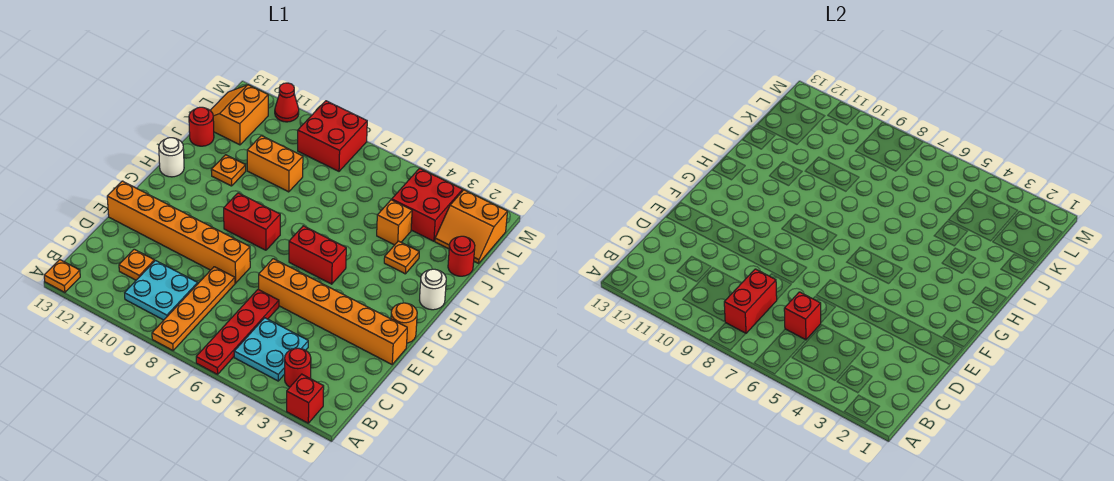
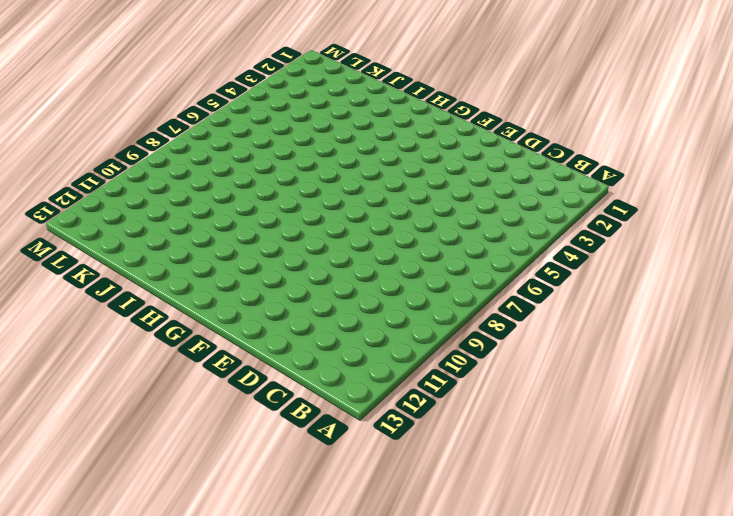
none -> red 1x1 brick [287,374,324,423]
none -> red 1x4 plate [196,289,279,374]
none -> orange 1x4 plate [152,267,235,350]

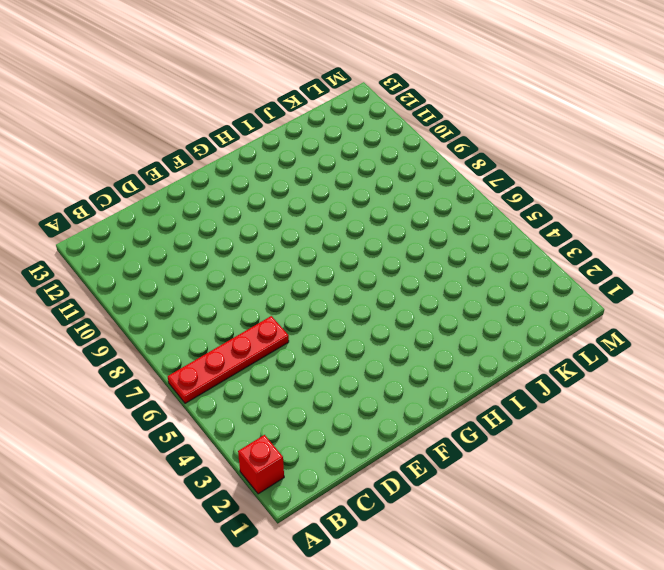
none -> orange 1x4 plate [152,267,235,350]
none -> orange 1x1 plate [44,260,80,292]
none -> red 1x1 round brick [285,348,311,387]

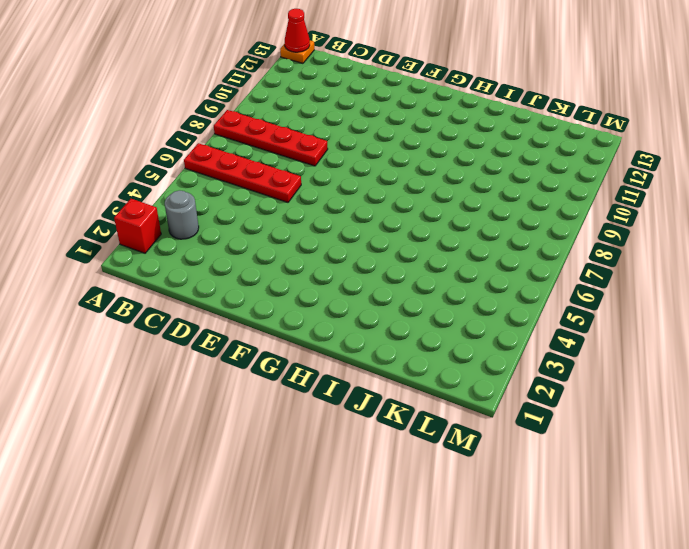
red 1x4 plate [214,110,328,166] -> orange 1x4 plate [152,267,235,350]
red 1x1 cone [285,9,310,52] -> red 1x1 cone moved to [275,83,299,122]
grey 1x1 round brick [165,190,199,239] -> red 1x1 round brick [285,348,311,387]
none -> cyan 2x2 plate [234,318,308,381]
none -> cyan 2x2 plate [125,261,198,320]
none -> orange 1x1 plate [119,249,154,280]

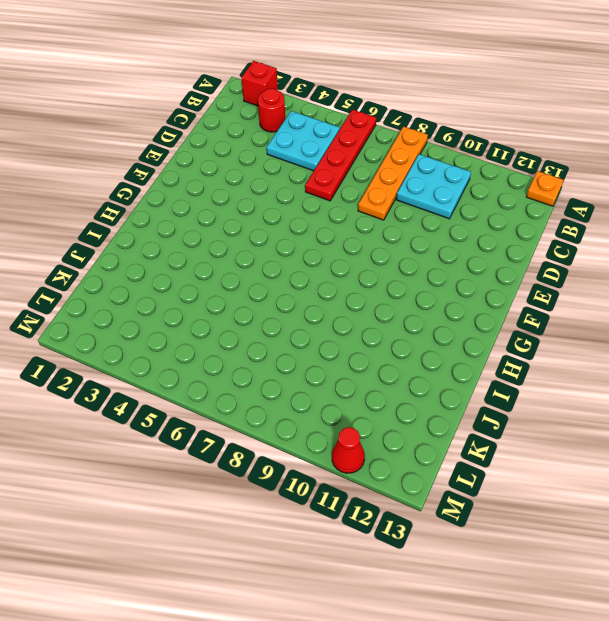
none -> orange 1x1 plate [119,249,154,280]
none -> orange 1x6 brick [259,259,407,364]
none -> orange 1x6 brick [107,181,250,283]

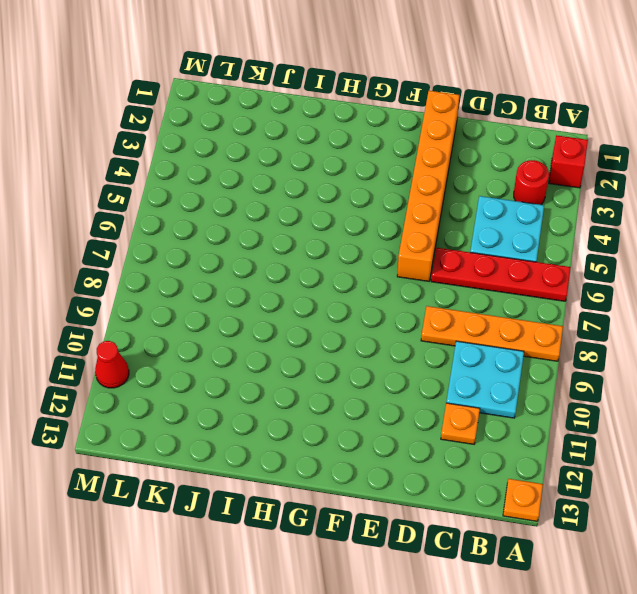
none -> orange 1x6 brick [107,181,250,283]
none -> orange 1x1 round brick [391,303,417,343]
none -> red 1x2 brick [289,226,346,284]

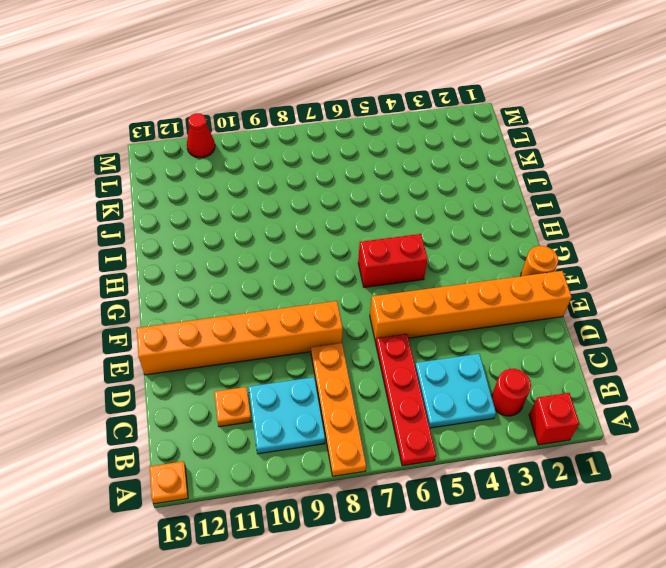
none -> red 1x2 brick [224,193,280,250]
none -> white 1x1 round brick [420,269,446,310]
none -> white 1x1 round brick [159,138,184,177]

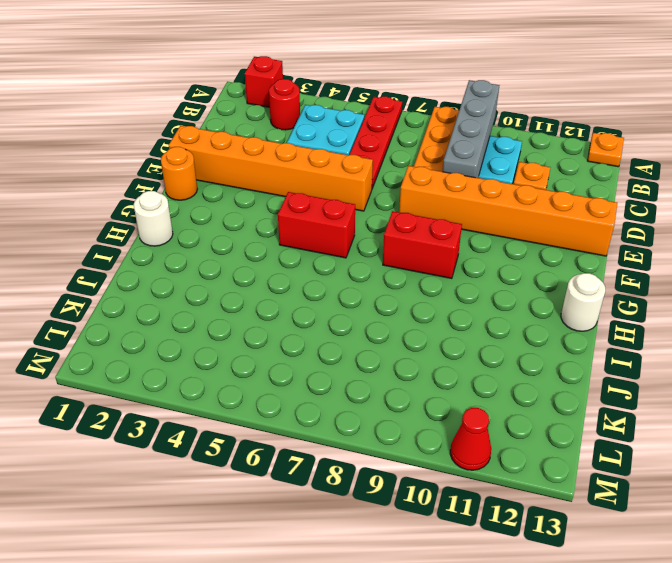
grey 1x4 brick [443,80,499,178] -> none
none -> orange 1x1 plate [384,241,419,274]
none -> orange 1x1 plate [211,155,246,186]
none -> red 1x1 round brick [448,236,475,276]

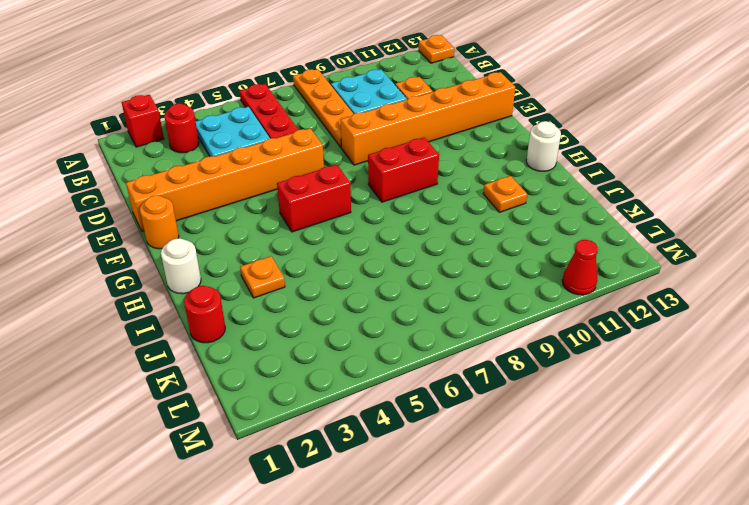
none -> orange 1x1 brick [377,200,412,245]
none -> orange 1x2 brick [247,136,303,192]
none -> red 1x1 round brick [189,107,214,146]

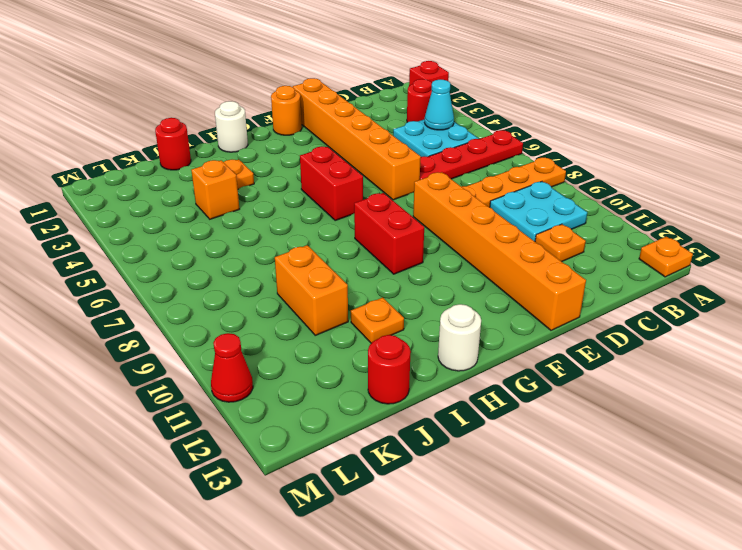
cyan 1x1 cone [425,80,454,130] -> none
none -> orange 2x2 slope [435,190,507,263]
none -> red 2x2 brick [392,168,463,241]
none -> orange 2x2 slope [210,85,268,145]

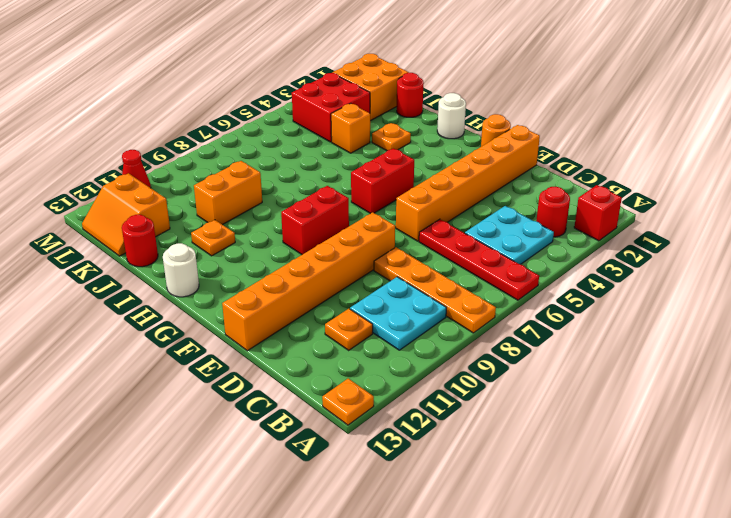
orange 2x2 brick [332,54,408,120] -> orange 2x2 slope [435,190,507,263]
none -> red 2x2 brick [298,101,367,171]
none -> red 1x2 brick [724,269,777,333]
none -> red 1x1 brick [784,292,821,340]

